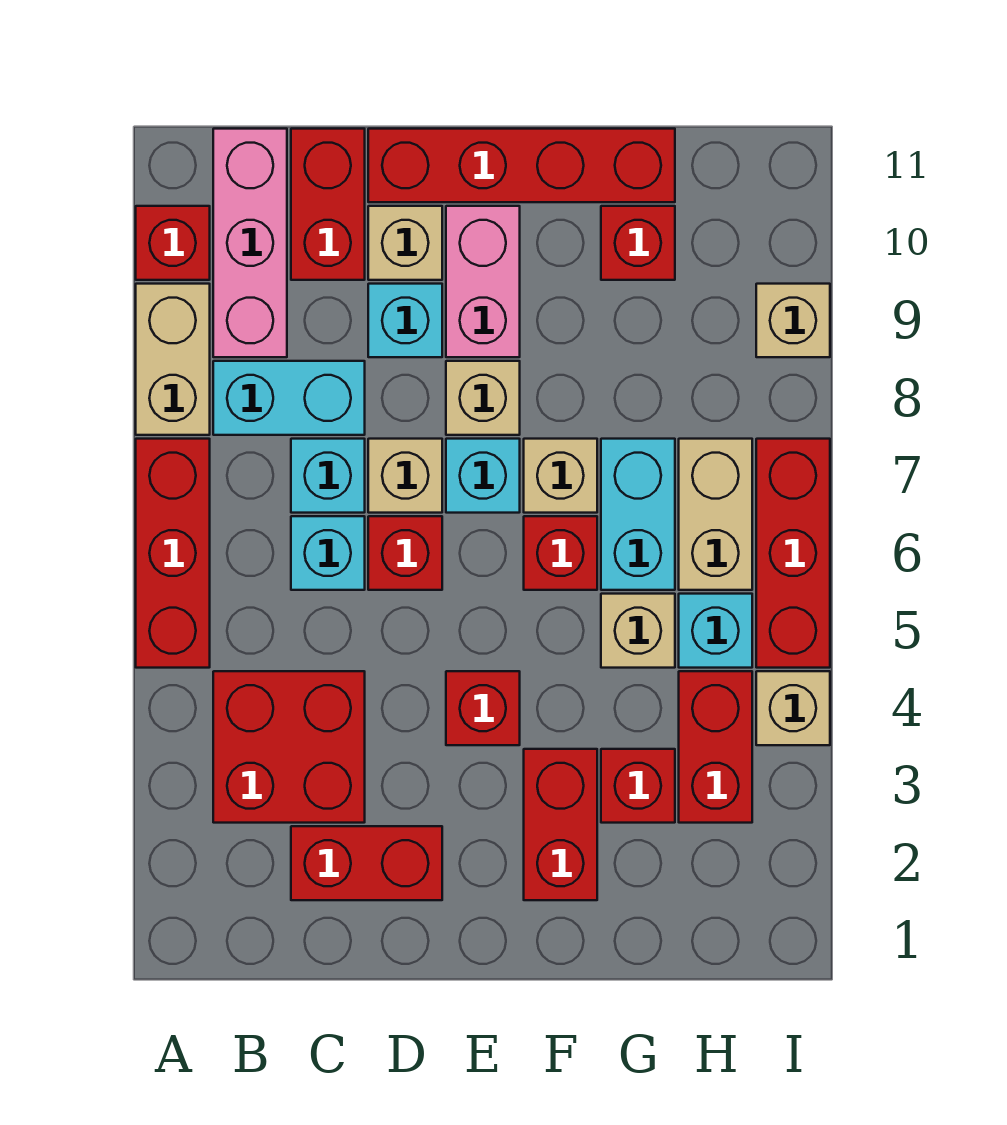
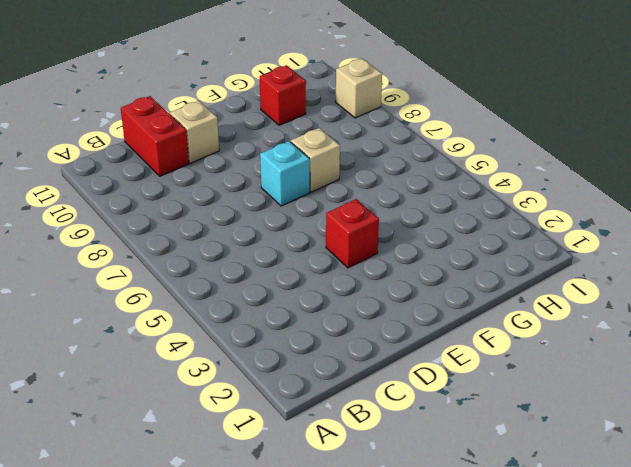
none -> red 1x3 brick [136,439,210,668]
none -> tan 1x2 brick [136,284,210,435]
none -> red 1x1 brick [136,206,210,280]
none -> red 2x2 brick [213,671,365,823]

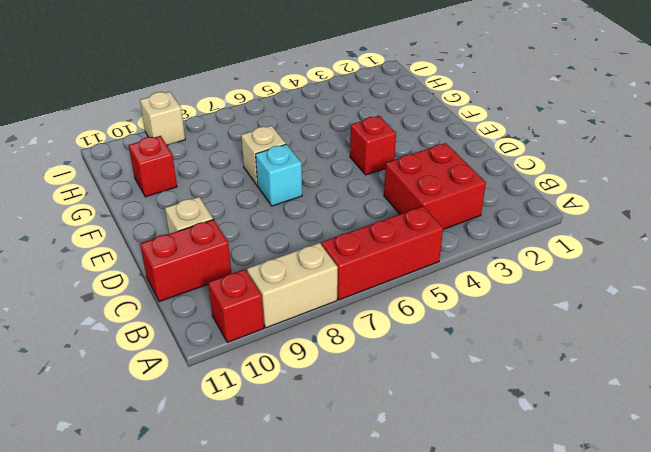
none -> cyan 1x2 brick [213,361,365,435]
none -> pink 1x3 brick [213,129,287,357]
none -> red 1x2 brick [291,826,442,900]
none -> cyan 1x1 brick [291,516,365,590]

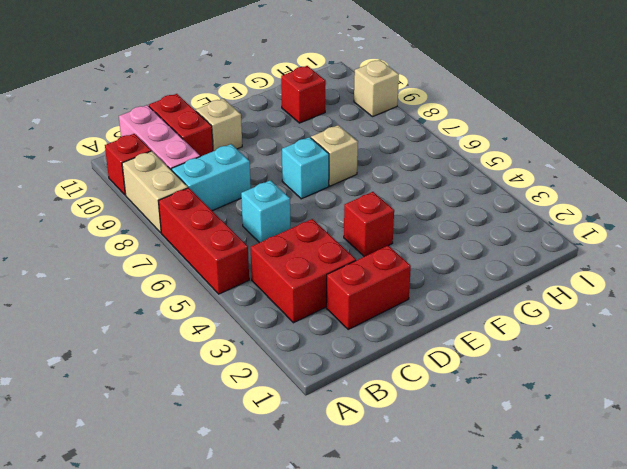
none -> cyan 1x1 brick [291,439,365,513]
none -> red 1x1 brick [368,516,442,590]
none -> tan 1x1 brick [368,439,442,513]
none -> cyan 1x1 brick [368,284,442,357]

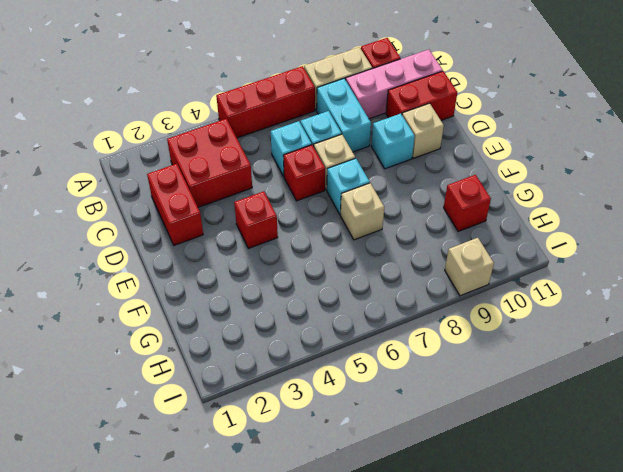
none -> red 1x4 brick [368,129,675,202]
none -> tan 1x1 brick [446,361,520,435]
none -> pink 1x2 brick [446,206,520,357]
none -> red 1x2 brick [524,749,597,900]

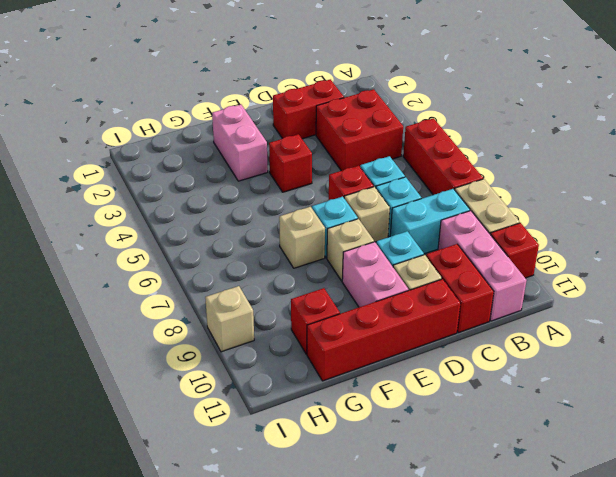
pink 1x2 brick [212,105,268,181] -> red 1x2 brick [524,749,597,900]
none -> red 1x1 brick [524,516,597,590]
none -> red 1x1 brick [601,749,675,823]
none -> tan 1x1 brick [601,594,675,668]
none -> cyan 1x2 brick [601,439,675,590]

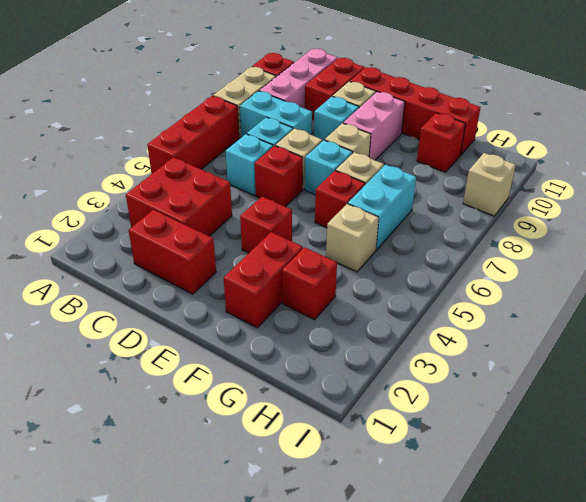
none -> red 1x2 brick [679,671,752,823]
none -> cyan 1x1 brick [679,594,752,668]
none -> tan 1x2 brick [679,439,752,590]
none -> tan 1x1 brick [756,671,830,745]

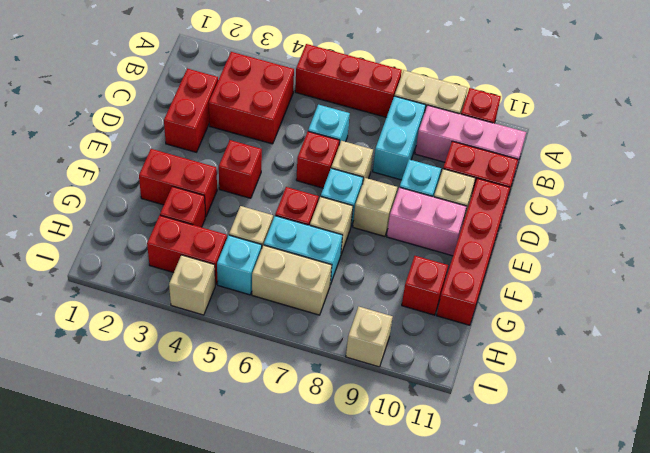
none -> cyan 1x1 brick [291,439,365,513]
none -> red 1x3 brick [756,439,830,668]

